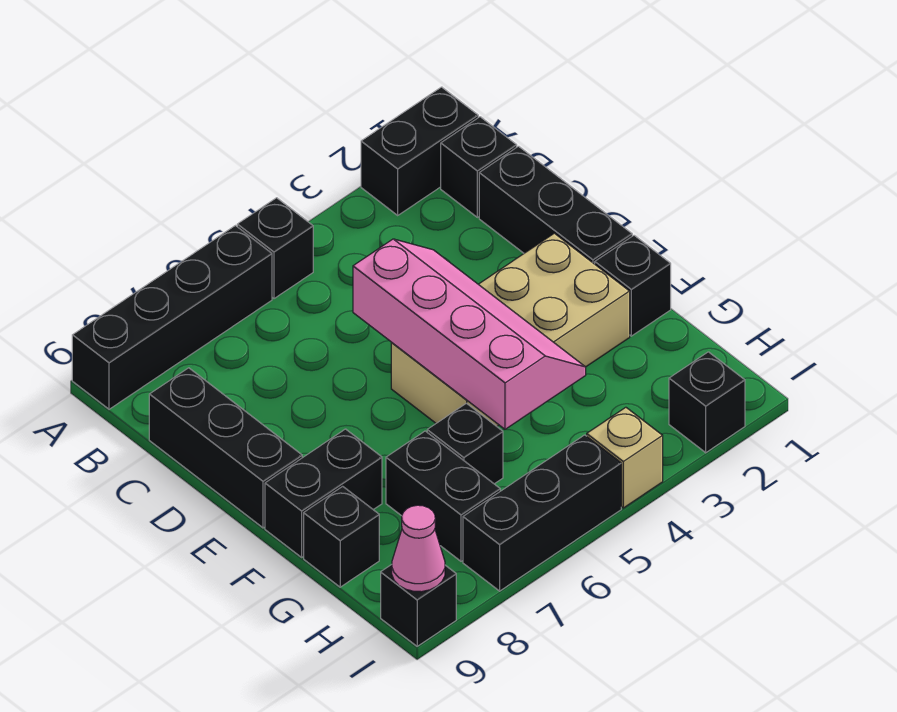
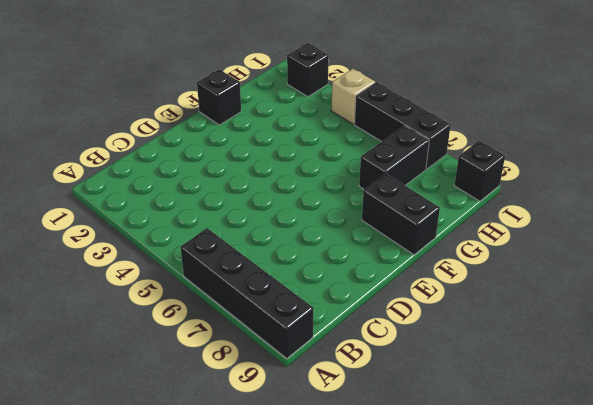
none -> black 1x2 brick [361,87,478,215]
none -> black 1x1 brick [237,198,313,299]
none -> black 1x1 brick [441,117,517,217]

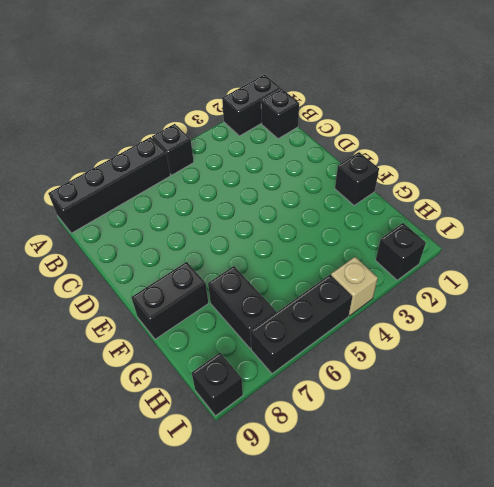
none -> black 1x3 brick [479,146,632,264]
none -> black 1x3 brick [149,368,302,528]
none -> tan 2x4 brick [391,233,630,426]

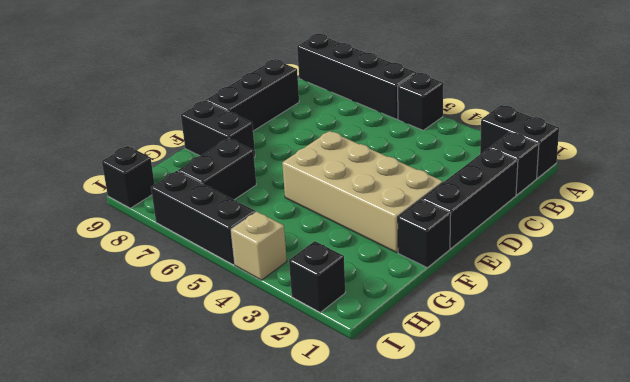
none -> black 1x1 brick [427,403,503,484]
none -> black 1x1 brick [304,486,379,587]
none -> pink 2x4 slope [353,239,586,429]

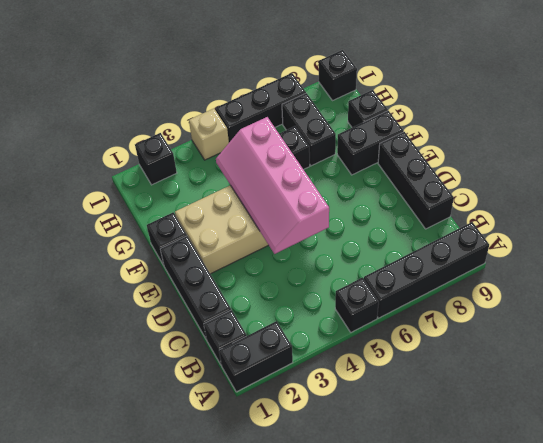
none -> pink 1x1 cone [392,505,445,592]

